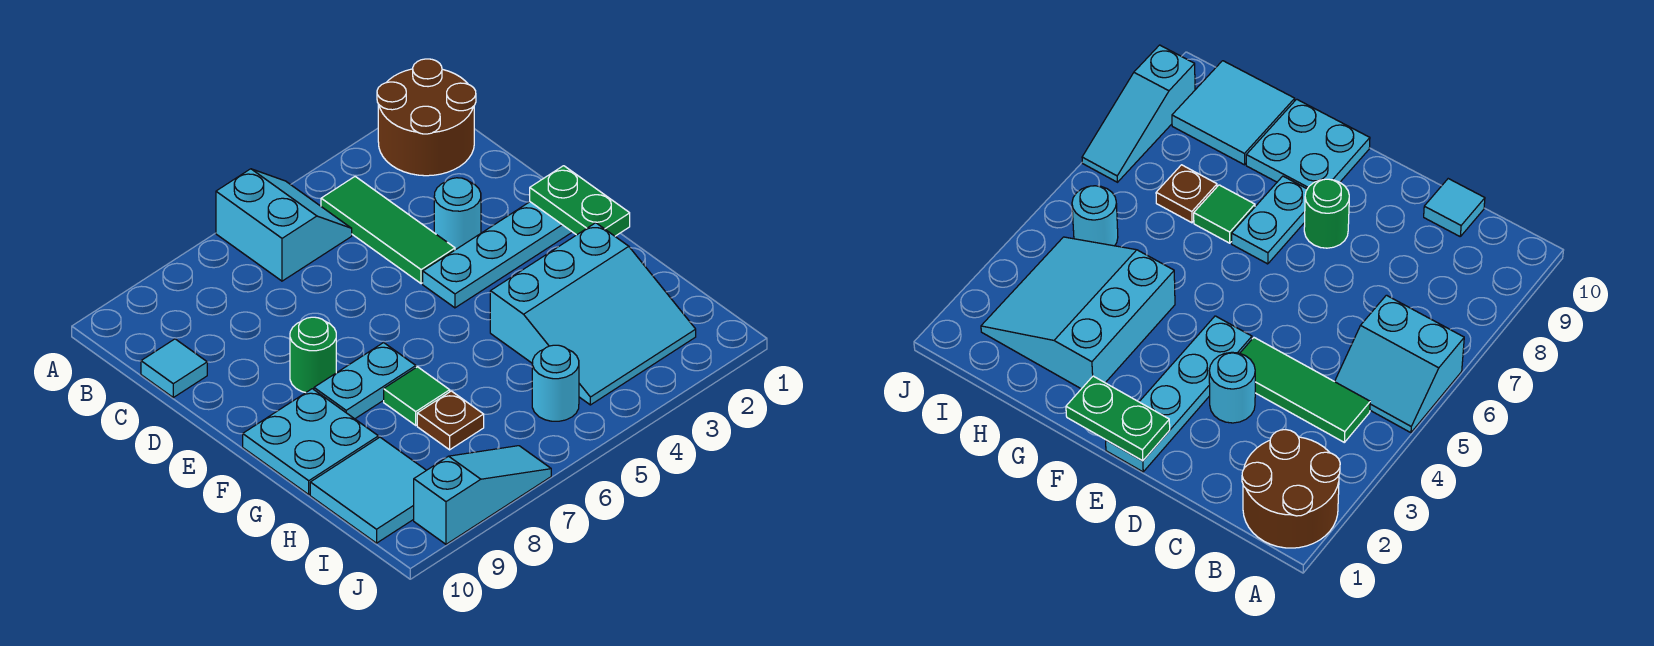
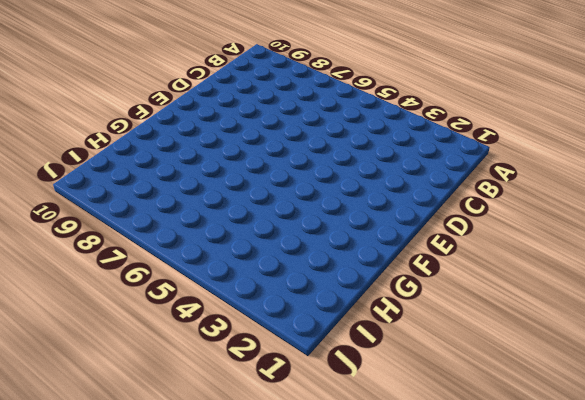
none -> brown 2x2 round brick [377,59,476,176]
none -> cyan 2x2 slope [216,169,352,281]
none -> green 1x3 tile [321,177,455,284]

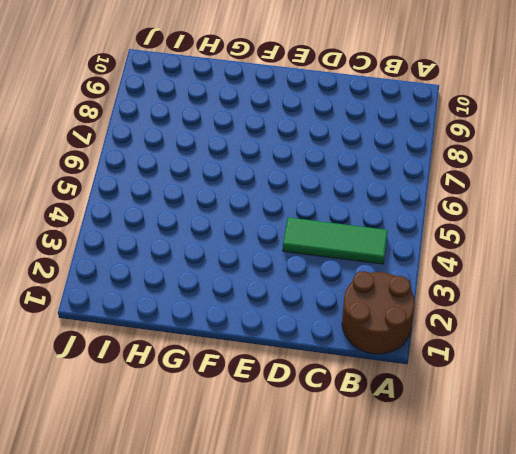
none -> cyan 2x2 slope [216,169,352,281]
none -> cyan 1x1 tile [141,339,207,397]
none -> cyan 1x1 round brick [434,178,481,250]

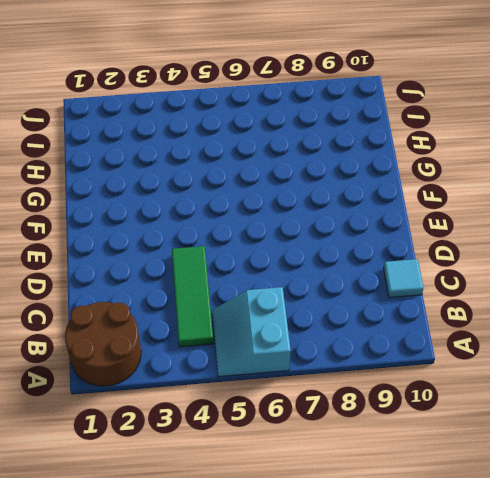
none -> cyan 1x1 round brick [434,178,481,250]
none -> cyan 1x4 plate [423,202,572,308]
none -> green 1x1 round brick [290,317,336,393]

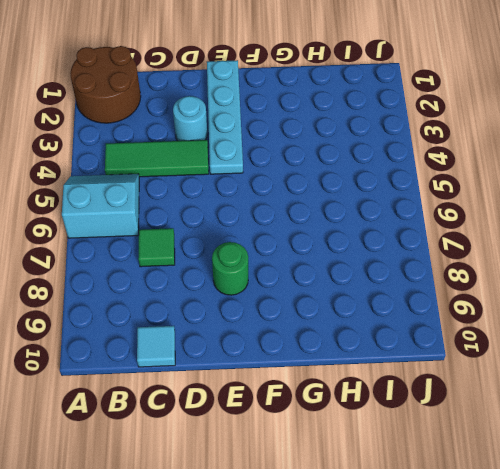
green 1x1 tile [138,228,175,267] -> green 1x1 tile moved to [384,367,450,425]
none -> cyan 1x2 plate [314,343,416,419]
none -> cyan 2x2 plate [243,389,378,494]
none -> cyan 3x3 slope [490,223,696,405]

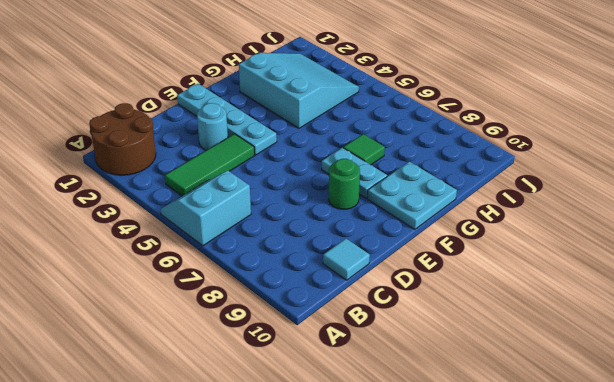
none -> brown 1x1 plate [417,391,484,450]
none -> cyan 2x2 tile [310,437,426,543]
none -> cyan 1x1 round brick [532,345,579,421]

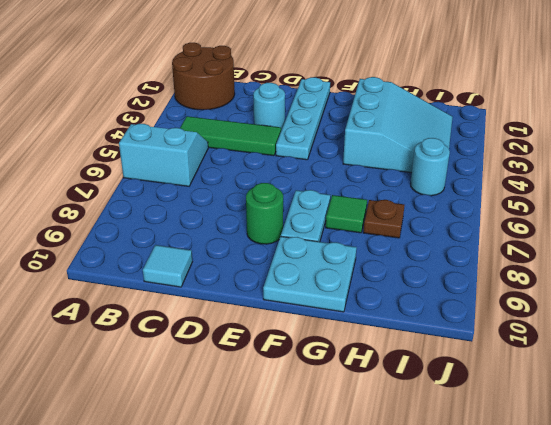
none -> cyan 2x2 tile [310,437,426,543]
none -> cyan 1x3 slope [414,446,551,544]
none -> green 1x2 plate [530,166,630,236]

